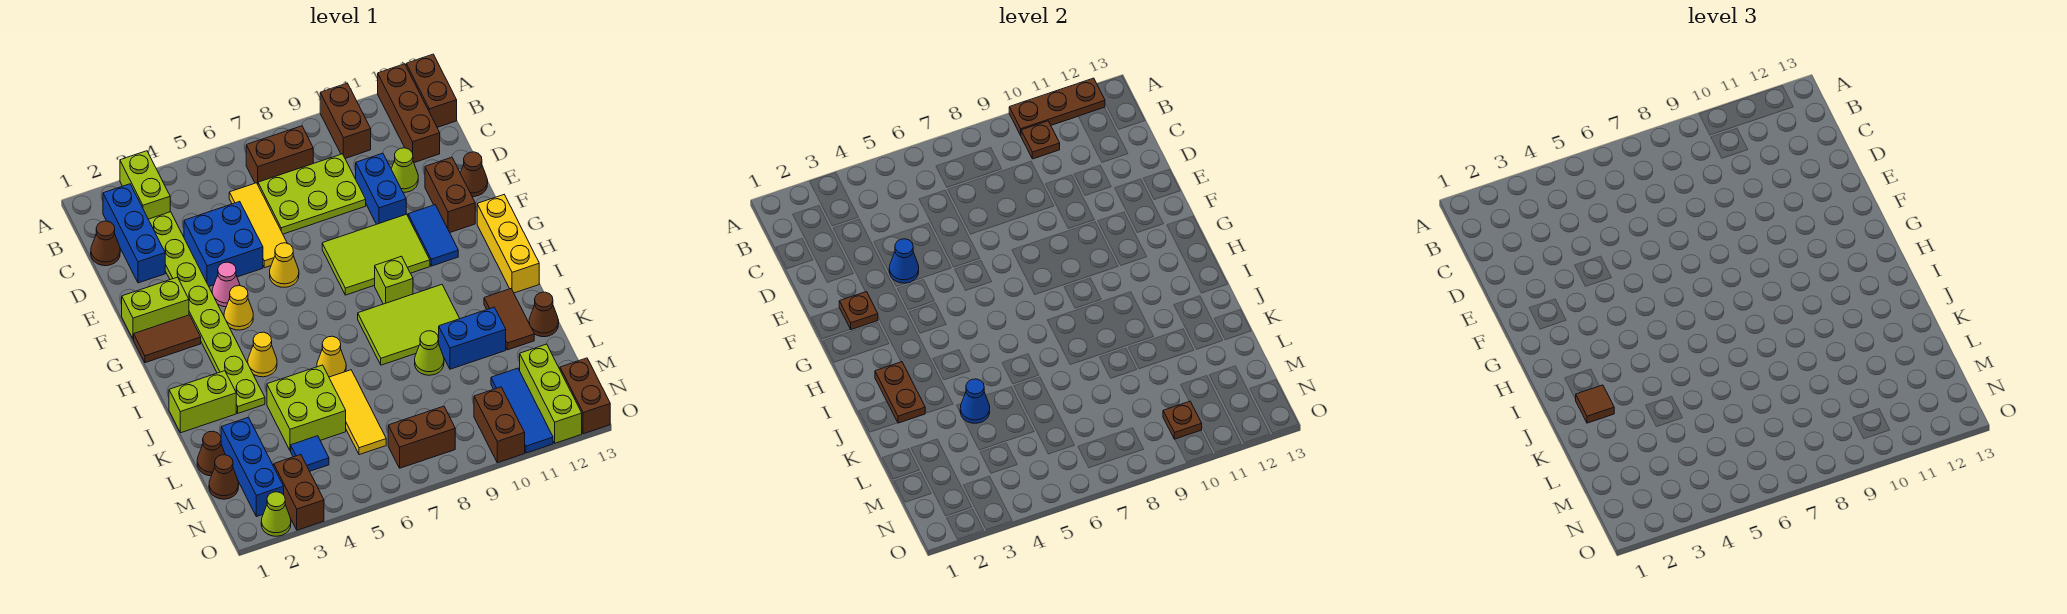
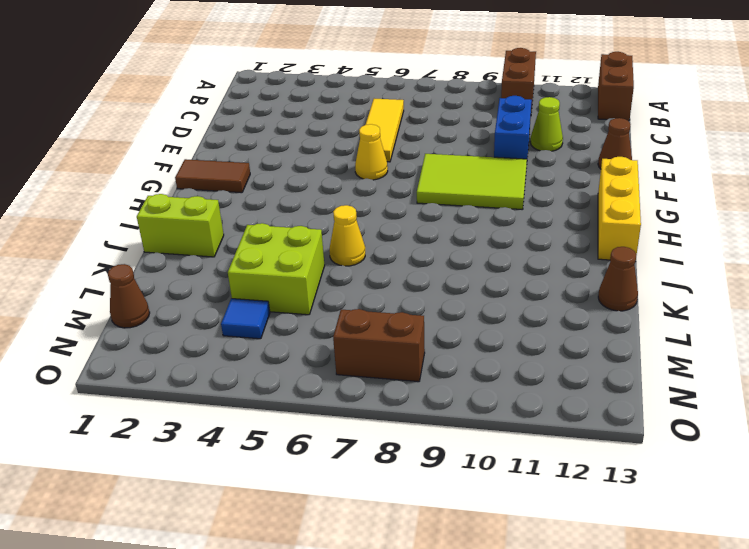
none -> lime 1x2 brick [120,151,170,219]
none -> brown 1x3 brick [378,64,440,163]
none -> blue 1x3 brick [103,184,165,283]
none -> brown 1x2 brick [246,126,313,184]

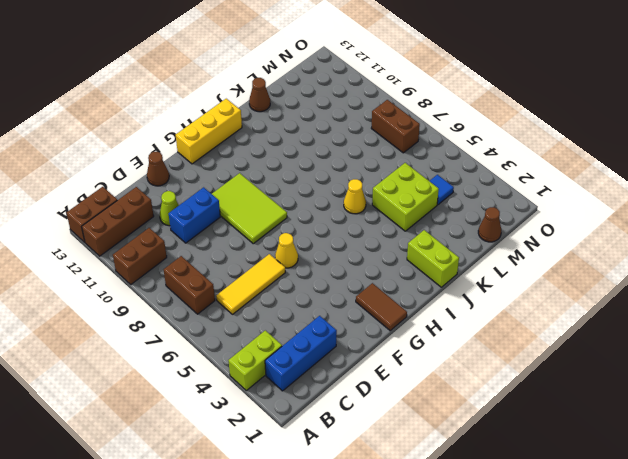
none -> brown 1x1 cone [91,221,120,266]
none -> lime 1x8 plate [148,212,265,413]
none -> lime 2x3 plate [258,154,366,234]
none -> blue 2x2 brick [184,202,263,286]

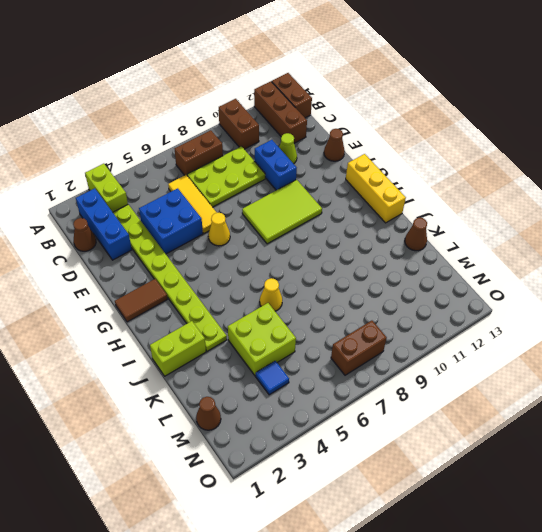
none -> brown 1x2 brick [425,157,475,232]
none -> lime 1x2 brick [122,277,189,339]
none -> pink 1x1 cone [212,262,240,307]
none -> blue 1x2 tile [408,205,458,266]

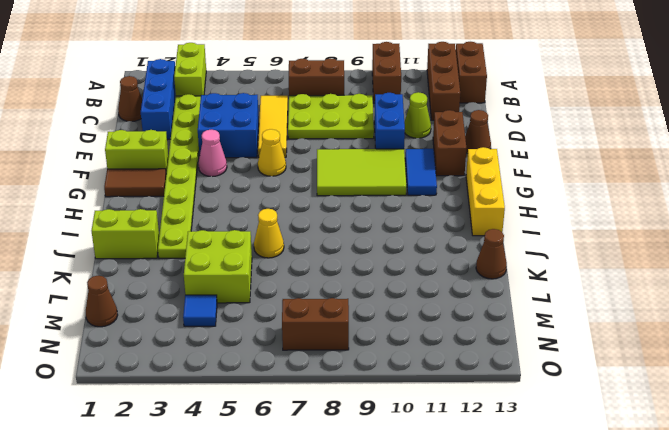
none -> yellow 1x1 cone [224,286,253,330]
none -> lime 1x1 brick [375,256,413,304]
none -> yellow 1x1 cone [248,332,277,377]
none -> lime 2x3 tile [358,285,460,365]

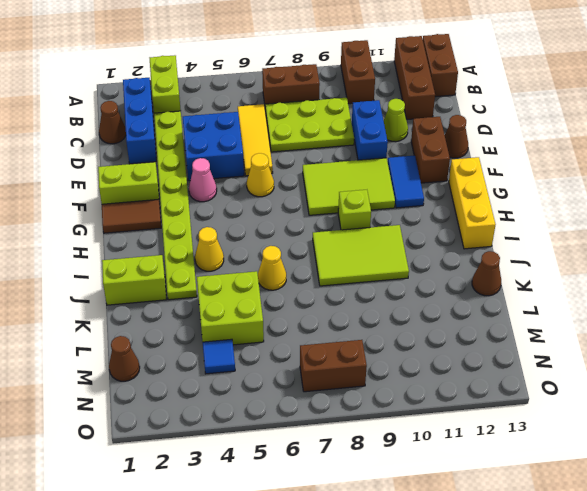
none -> yellow 1x1 cone [224,286,253,330]
none -> brown 1x2 tile [484,289,534,350]
none -> yellow 1x3 tile [329,370,386,455]
none -> lime 1x1 cone [415,331,444,375]

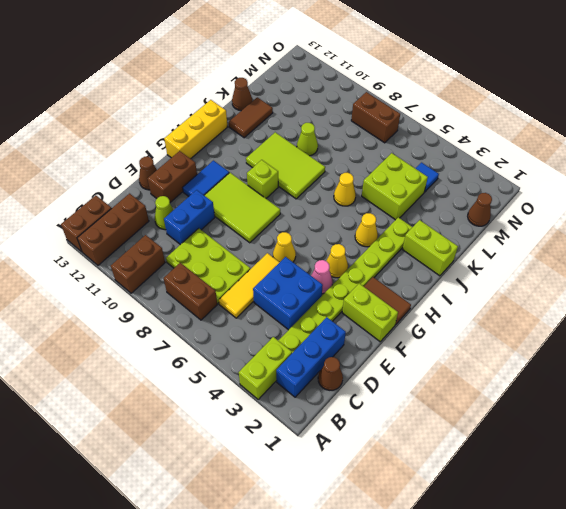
none -> yellow 1x3 tile [329,370,386,455]
none -> blue 1x2 brick [438,307,506,369]
none -> brown 1x1 cone [197,431,225,476]
none -> blue 1x3 brick [221,417,284,517]

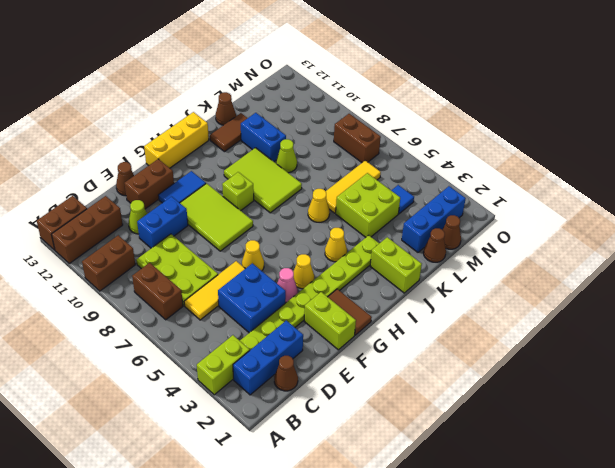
none -> blue 1x3 tile [491,368,553,453]
none -> lime 1x3 brick [520,344,582,443]
none -> brown 1x2 brick [274,455,324,530]
none -> brown 1x2 brick [474,387,525,463]

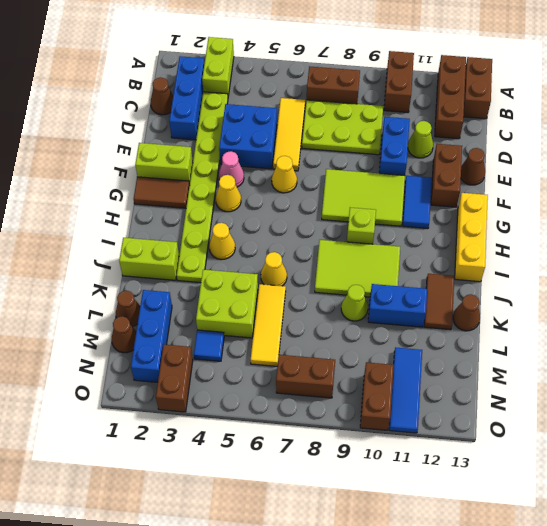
none -> lime 1x3 brick [520,344,582,443]
none -> brown 1x2 brick [560,358,610,434]
none -> lime 1x1 cone [261,492,291,536]
none -> brown 1x3 plate [1009,78,1105,135]

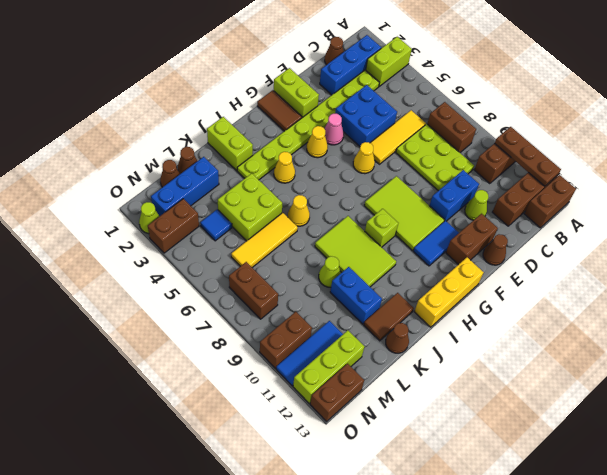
none -> brown 1x1 plate [1021,121,1060,159]
none -> blue 1x1 cone [889,239,919,283]
none -> brown 1x1 plate [839,292,878,330]
none -> brown 1x2 plate [875,362,926,423]

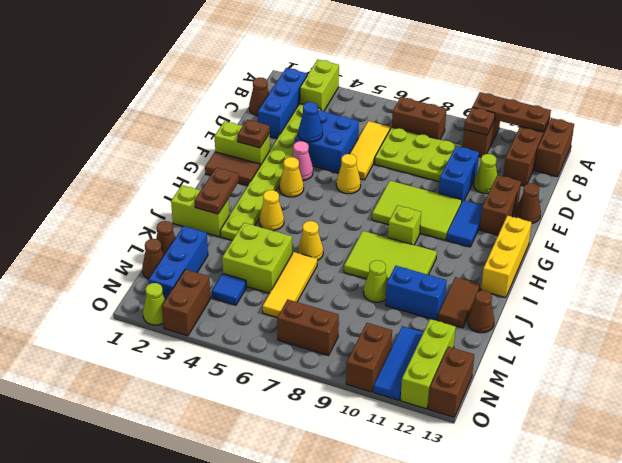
none -> blue 1x1 cone [960,379,990,423]
none -> brown 1x1 plate [1163,401,1202,439]
none -> brown 1x1 tile [1576,385,1614,423]

